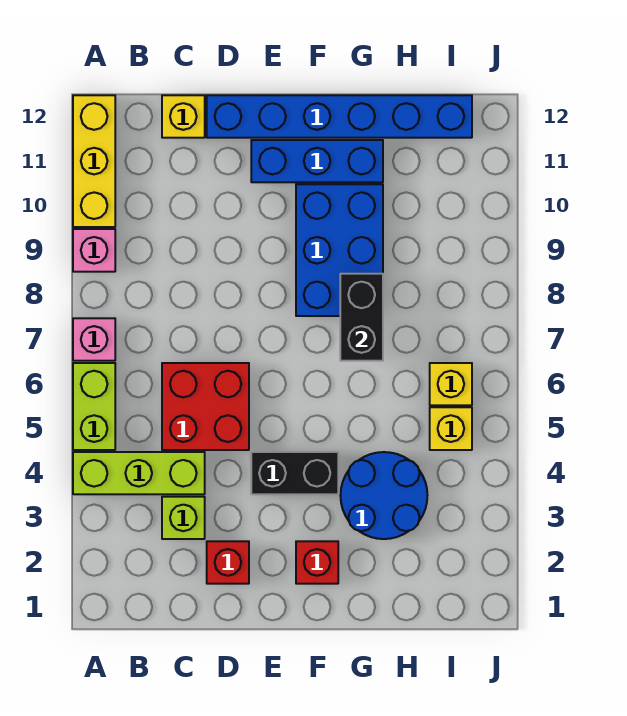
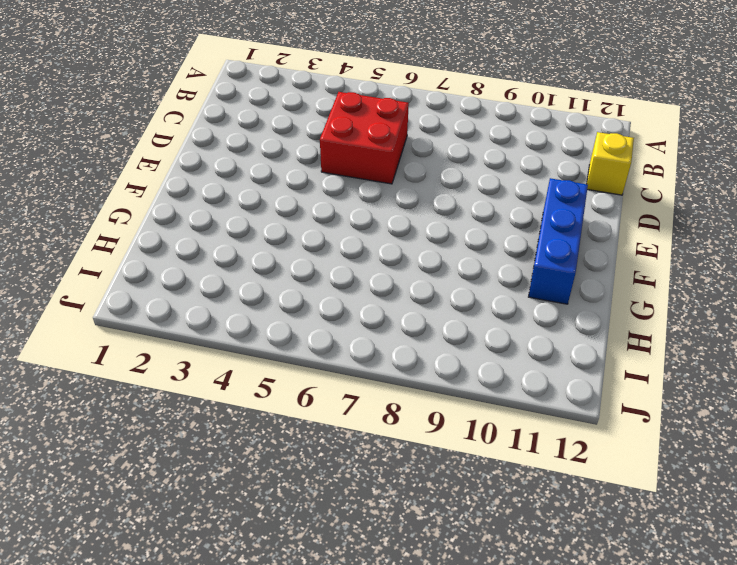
none -> lime 1x3 brick [73,452,205,494]
none -> lime 1x2 brick [73,363,115,450]
none -> pink 1x1 brick [73,318,115,361]

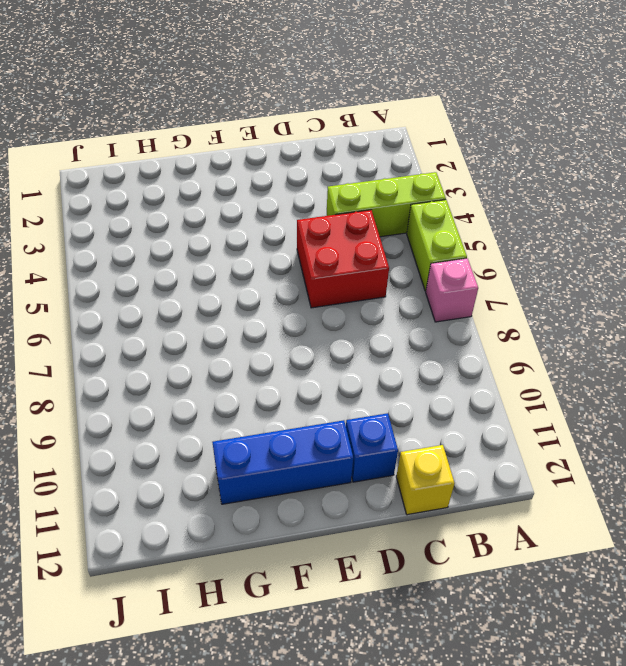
blue 1x1 brick [346,413,398,482] -> none
none -> pink 1x1 brick [73,229,115,272]
none -> yellow 1x3 brick [73,95,115,227]
none -> lime 1x1 brick [162,497,205,539]

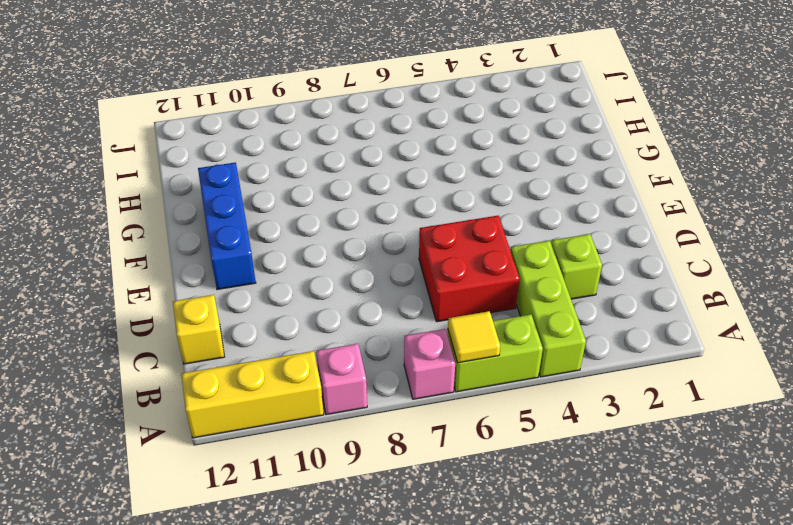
yellow 1x1 tile [448,311,500,363] -> none
none -> red 1x1 brick [207,541,249,584]
none -> blue 1x6 brick [207,95,472,138]
none -> black 1x2 brick [251,452,338,494]

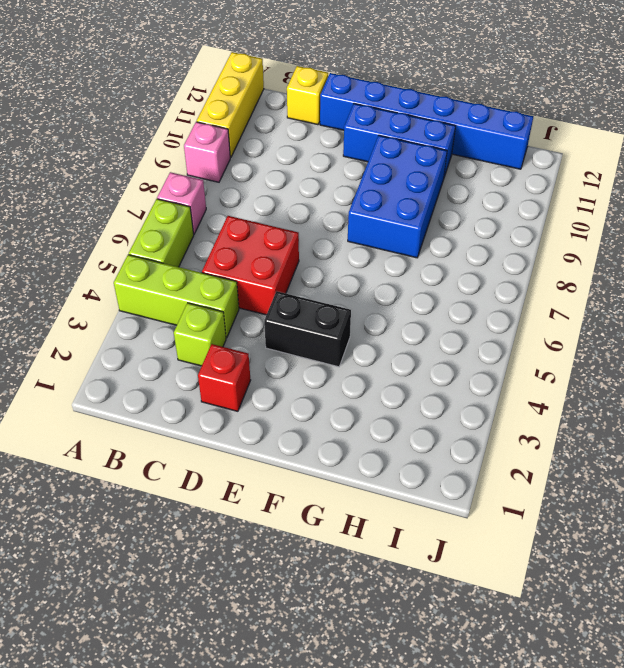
none -> red 1x1 brick [296,541,338,584]
none -> blue 2x2 round brick [340,452,427,539]
none -> yellow 1x1 brick [430,407,472,450]

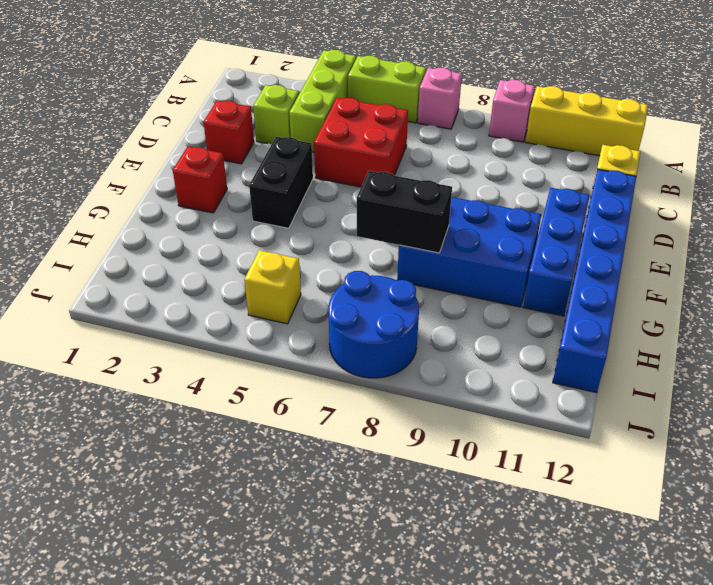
blue 2x2 round brick [328,271,419,378] -> blue 2x2 round brick moved to [340,452,427,539]
none -> yellow 1x1 brick [430,363,472,405]

